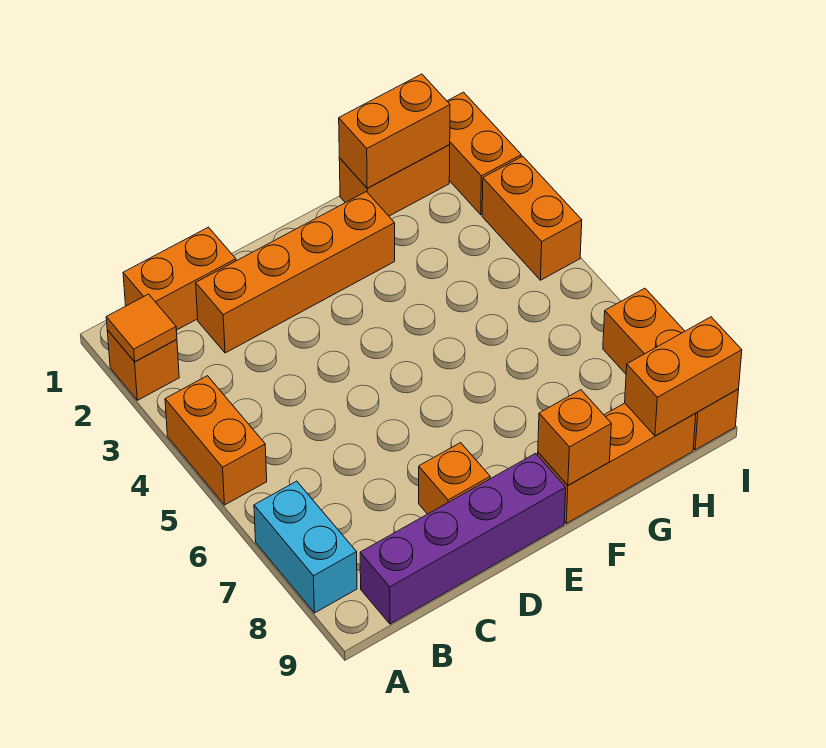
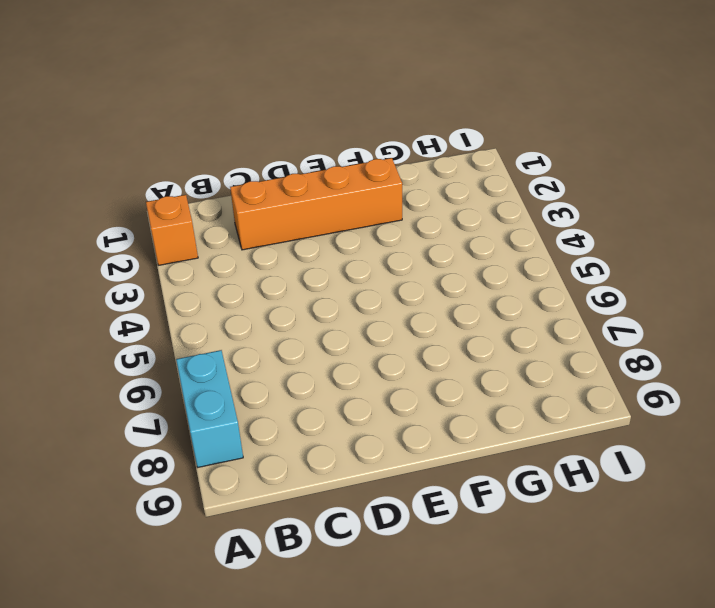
none -> orange 1x2 brick [165,376,267,505]
none -> orange 1x2 brick [123,227,236,330]
none -> purple 1x4 brick [360,453,566,624]

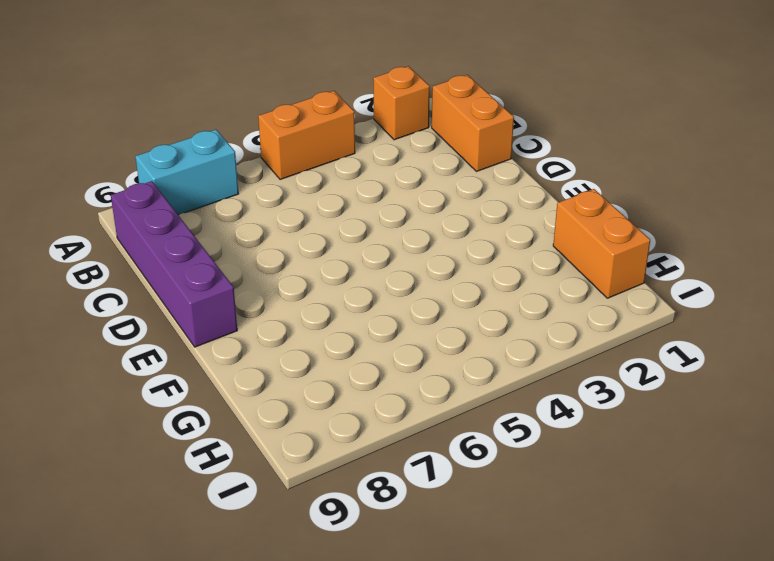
none -> orange 1x4 brick [196,192,395,353]
none -> orange 1x1 brick [419,443,490,514]
none -> orange 1x3 brick [538,403,696,523]

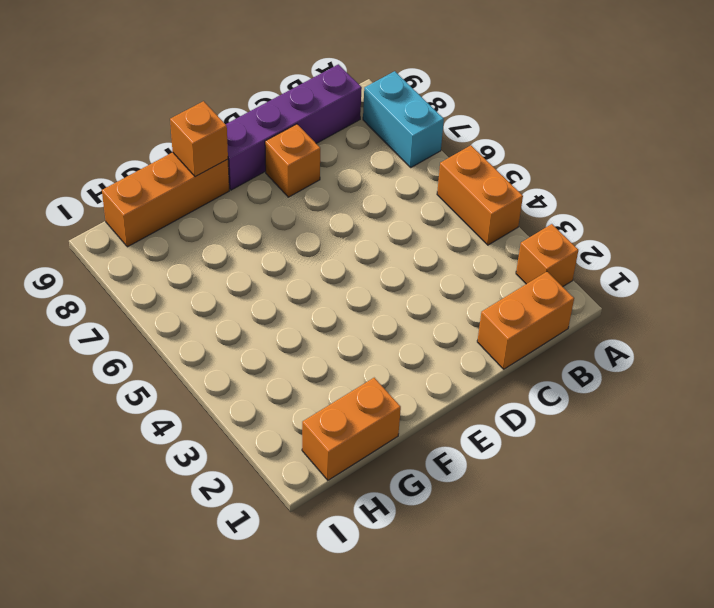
none -> orange 1x4 brick [196,192,395,353]
none -> orange 1x2 brick [447,92,521,215]
none -> orange 1x2 brick [482,156,582,280]

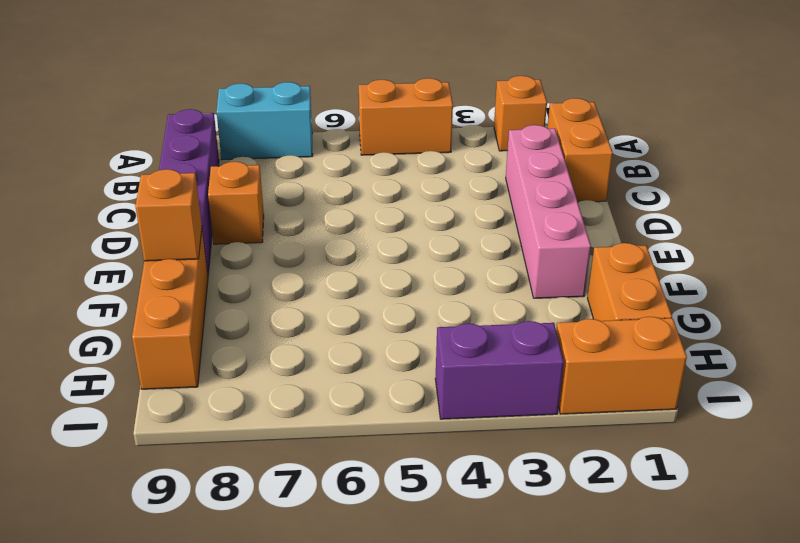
pink 1x4 brick [506,125,591,298] -> orange 1x4 brick [196,192,395,353]
purple 1x2 brick [435,321,564,419] -> orange 1x2 brick [482,156,582,280]
none -> orange 1x3 brick [603,288,739,450]
none -> orange 1x1 tile [106,294,177,362]
none -> orange 1x2 brick [339,74,450,188]

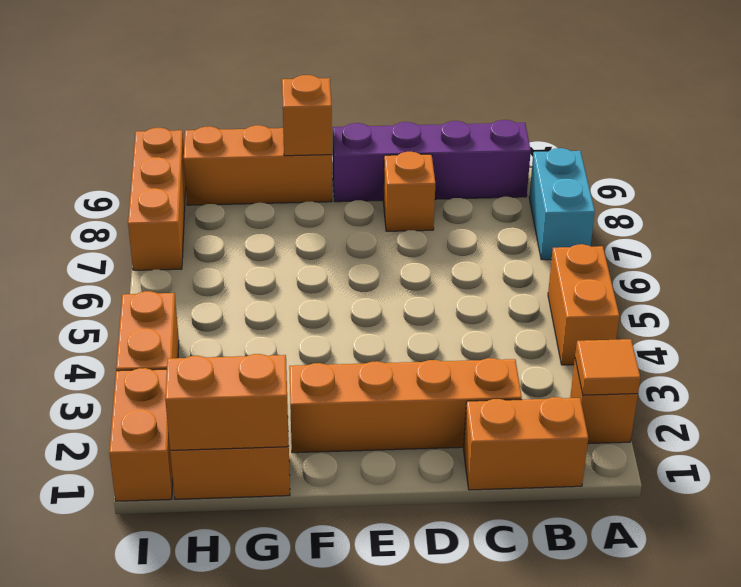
none -> orange 1x2 brick [625,317,742,436]

